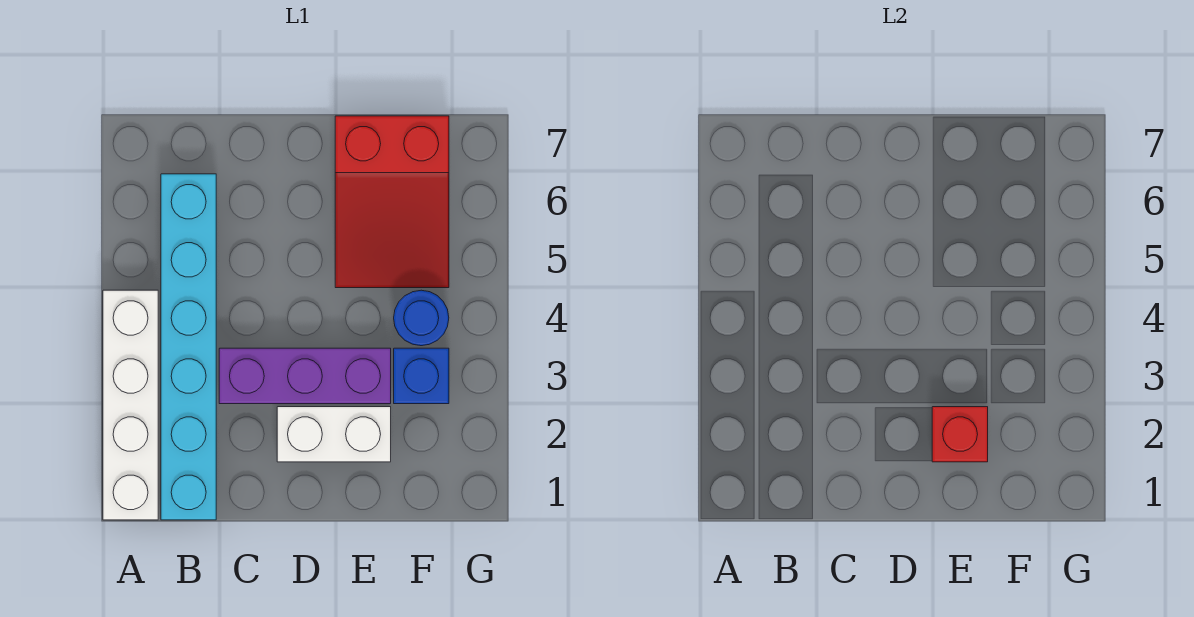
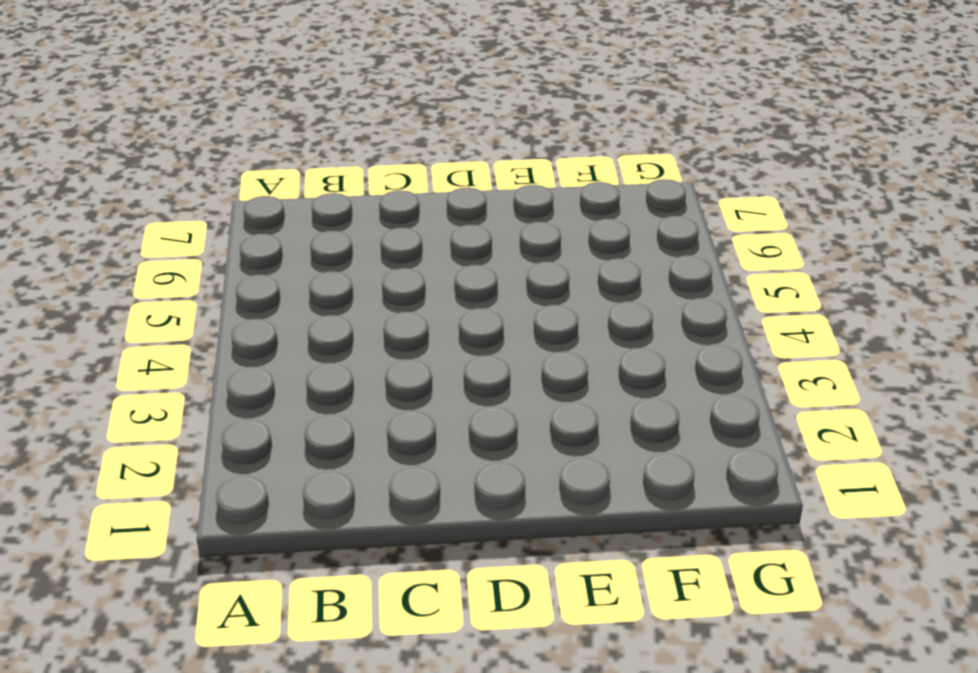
none -> white 1x4 brick [103,290,158,520]
none -> cyan 1x6 brick [161,174,216,520]

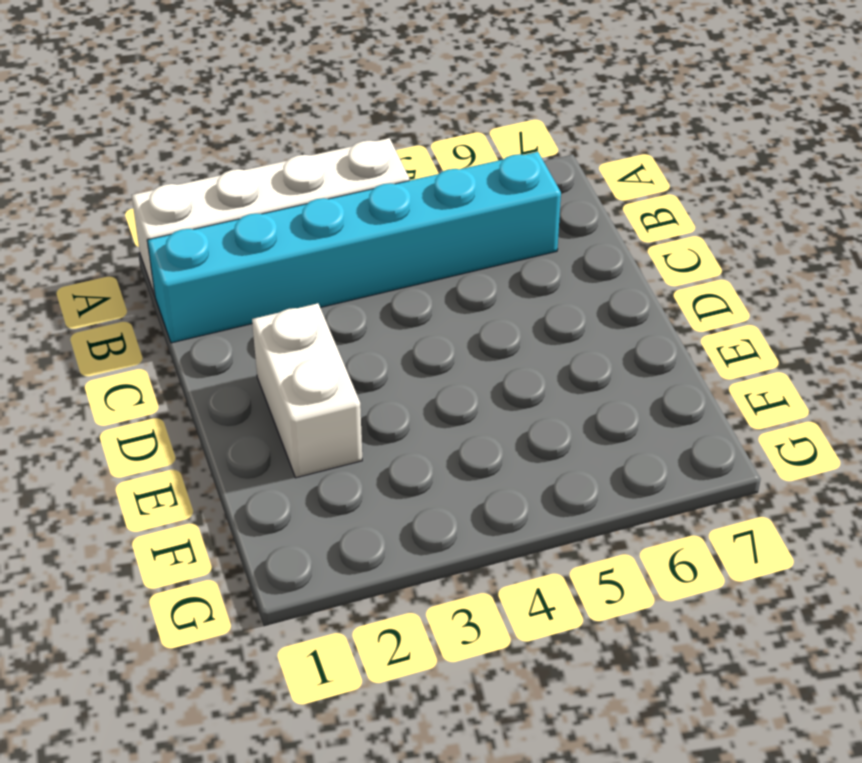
none -> purple 1x3 brick [219,348,391,404]
none -> red 2x3 slope [335,116,449,288]

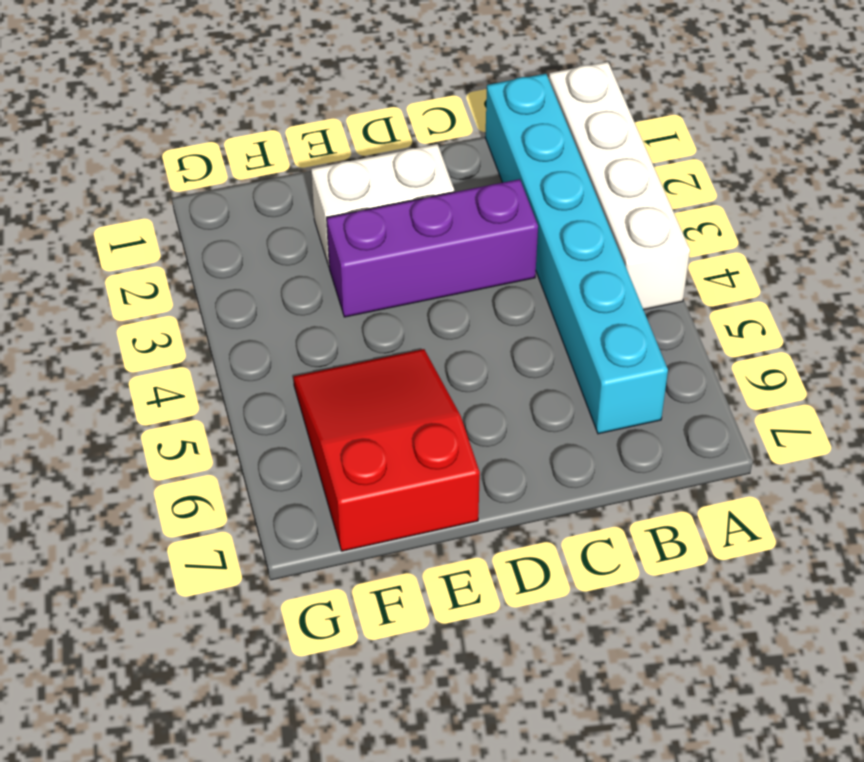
none -> blue 1x1 brick [394,348,449,404]
none -> blue 1x1 round brick [394,290,449,346]

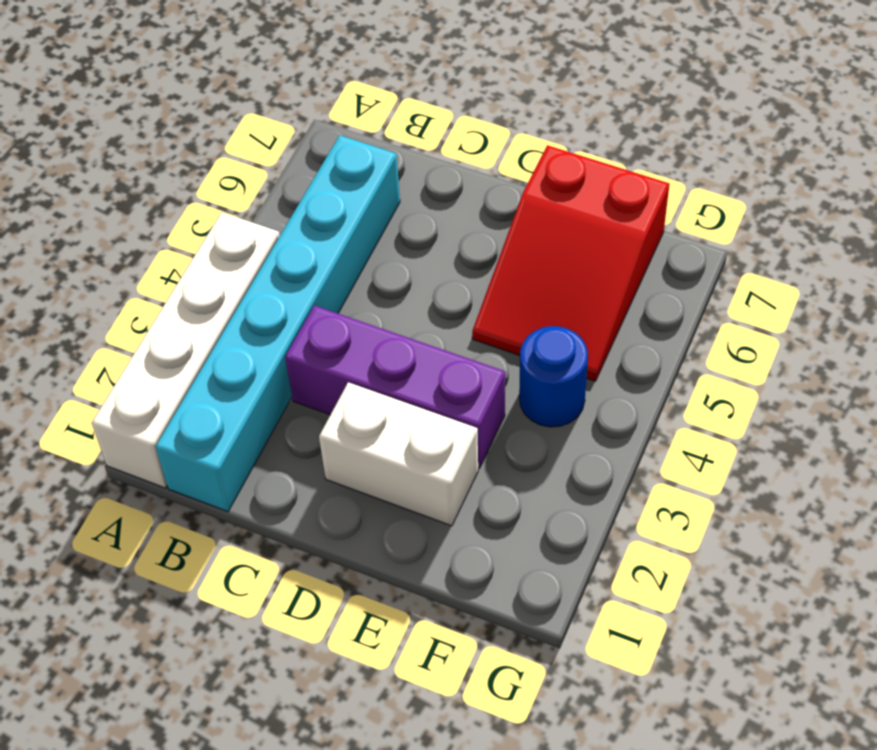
none -> blue 1x1 brick [394,348,449,404]
none -> red 1x1 brick [932,407,988,462]

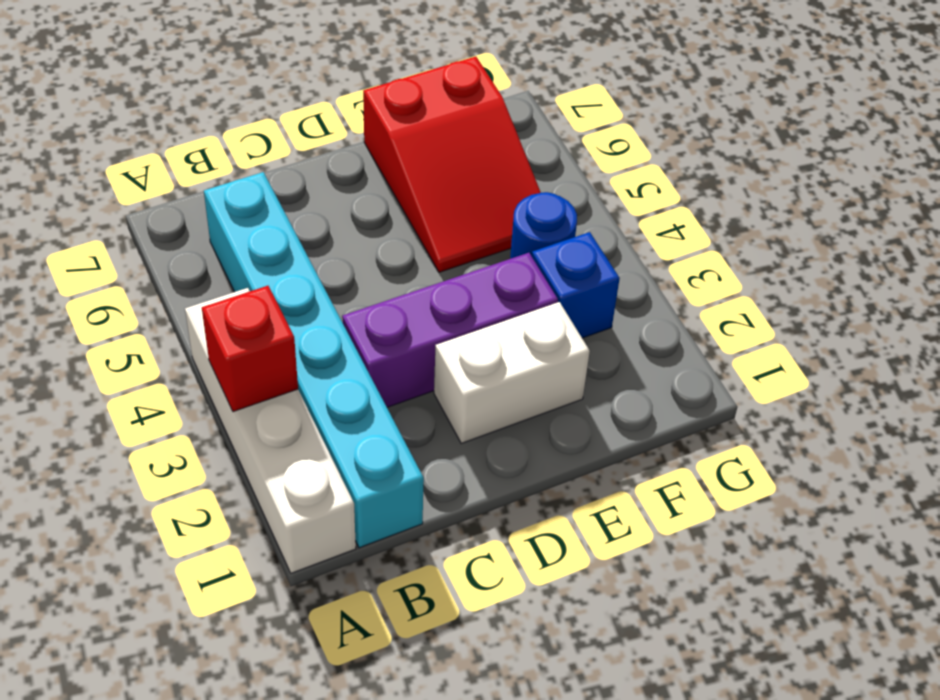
red 1x1 brick [202,286,298,412] -> red 1x1 brick moved to [932,407,988,462]

